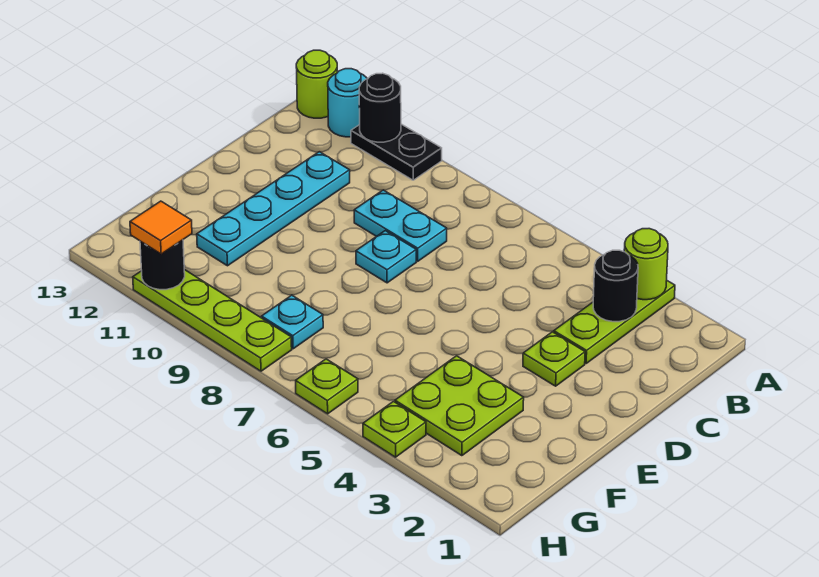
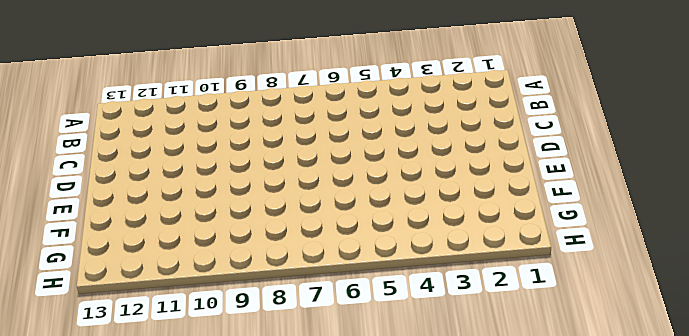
none -> lime 1x3 plate [554,281,675,363]
none -> black 1x2 plate [351,124,442,180]
none -> cyan 1x1 round brick [328,69,367,137]

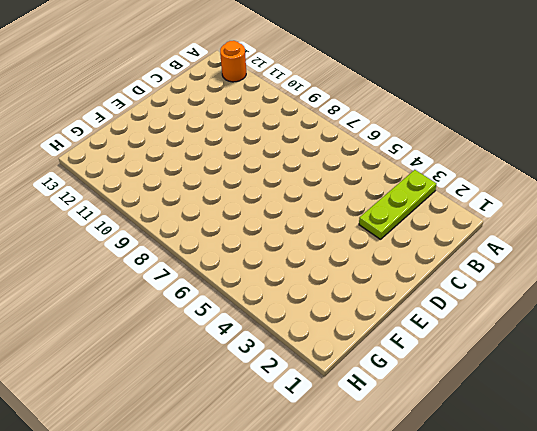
orange 1x1 round brick [220,41,246,82] -> cyan 1x1 round brick [328,69,367,137]
none -> black 1x2 plate [351,124,442,180]
none -> lime 1x1 round brick [296,50,337,118]
none -> cyan 1x2 plate [354,190,447,261]

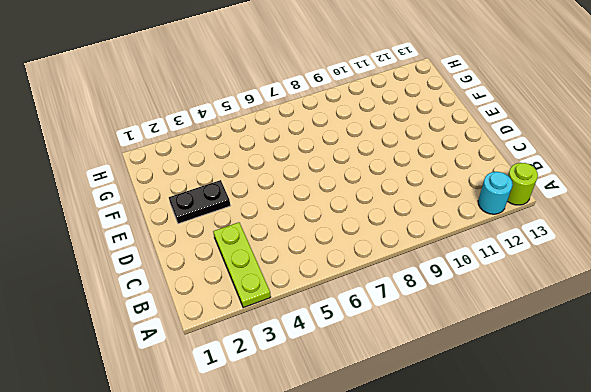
black 1x2 plate [169,180,230,224] -> black 1x2 plate moved to [351,124,442,180]
none -> cyan 1x2 plate [354,190,447,261]
none -> cyan 1x4 plate [197,152,350,266]
none -> lime 1x1 plate [523,332,585,386]

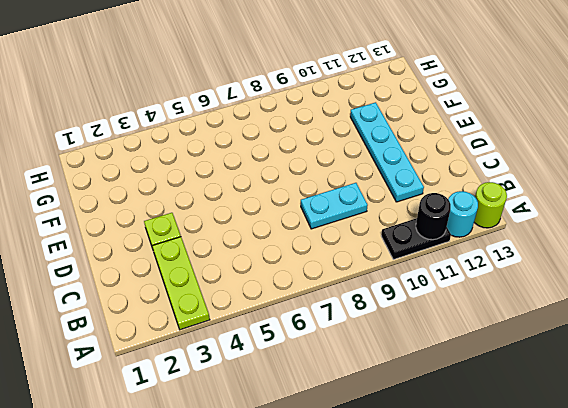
none -> cyan 1x1 plate [356,231,416,283]
none -> lime 2x2 plate [395,356,524,456]
none -> cyan 1x1 plate [262,295,323,349]

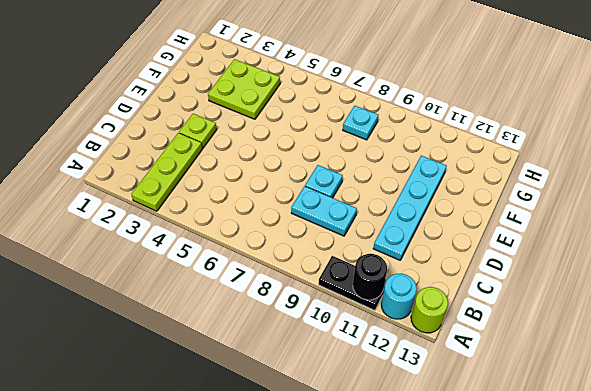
none -> lime 1x1 plate [363,402,426,457]
none -> lime 1x1 plate [296,359,358,414]
none -> lime 1x4 plate [133,270,292,371]

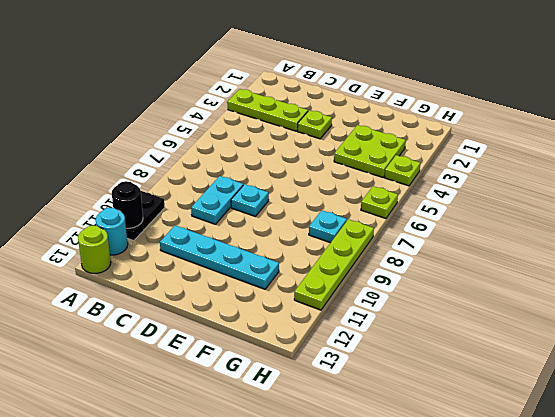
none -> lime 1x1 round brick [624,229,668,300]
none -> black 1x1 round brick [593,250,638,322]
none -> black 1x1 round brick [140,240,185,290]

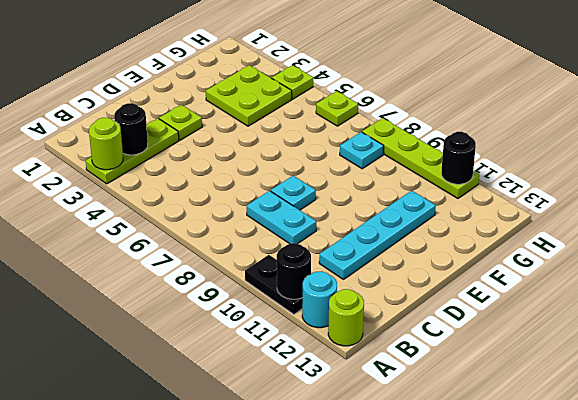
none -> orange 1x1 tile [130,201,192,254]

